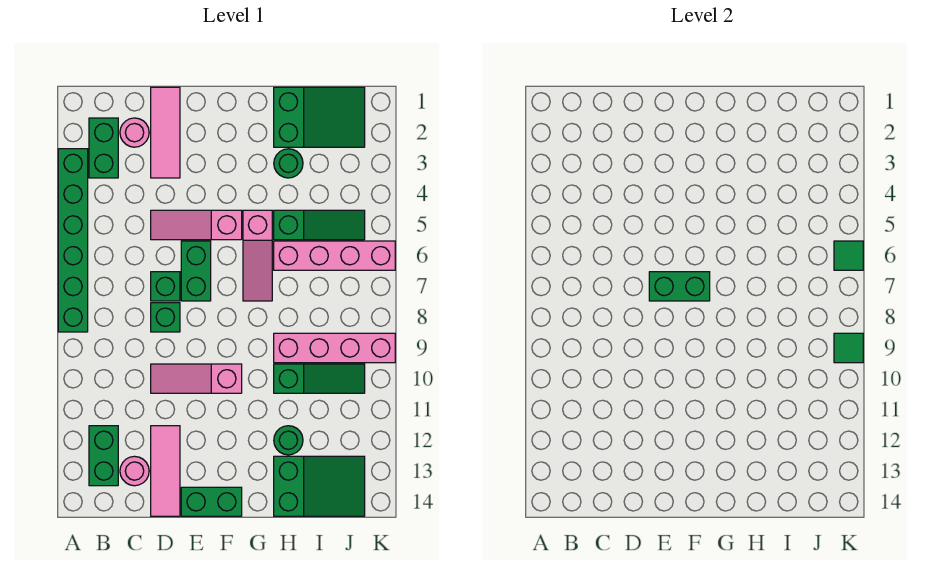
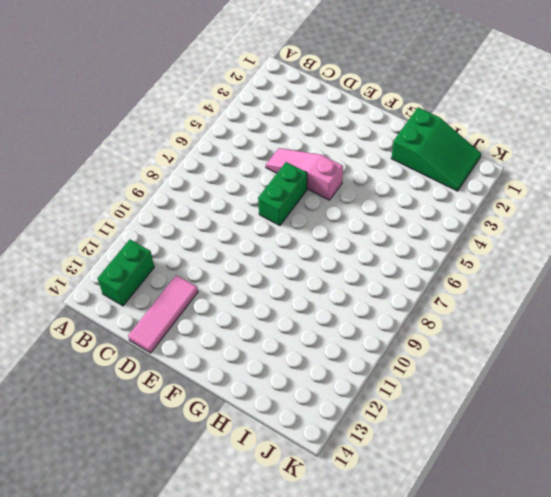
none -> green 1x6 brick [58,149,88,332]
none -> green 1x2 brick [89,118,118,178]
none -> pink 1x1 round brick [120,118,149,147]

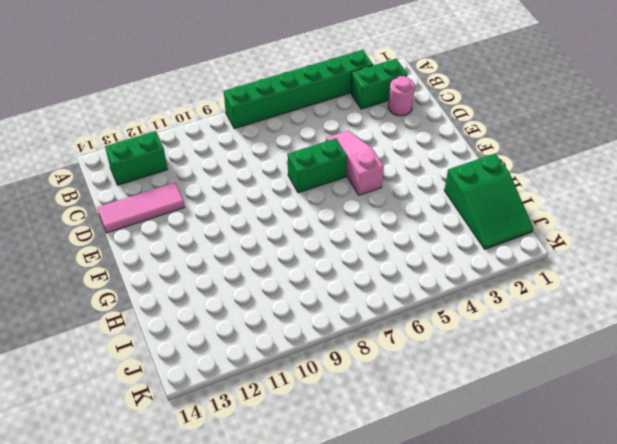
none -> pink 1x1 round brick [120,456,149,486]
none -> pink 1x3 tile [151,87,180,178]
none -> green 1x1 brick [151,272,180,301]

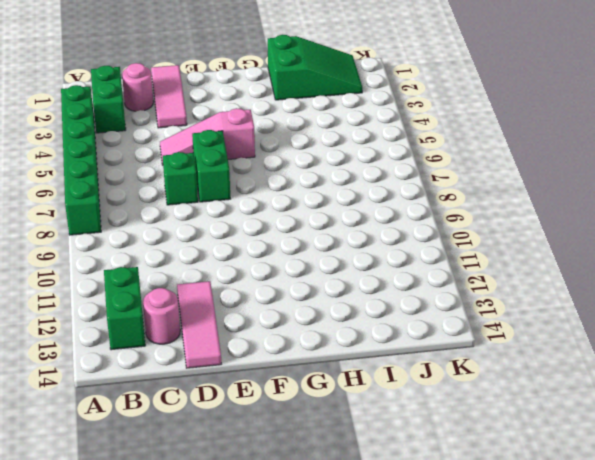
none -> green 1x1 brick [151,303,180,332]
none -> pink 1x3 slope [151,364,242,393]
none -> green 1x2 brick [181,487,242,516]

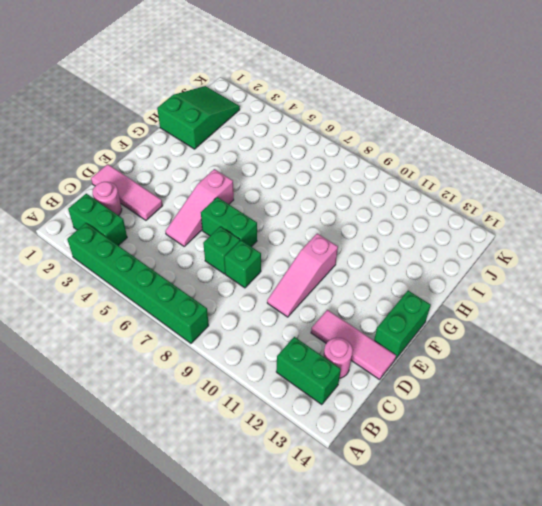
none -> pink 1x3 slope [243,210,272,301]
none -> green 1x1 round brick [274,149,303,178]
none -> green 1x3 slope [274,210,365,240]

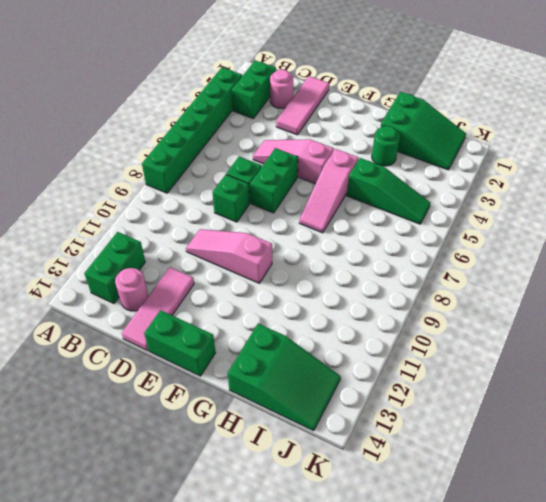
none -> pink 1x4 brick [274,241,395,270]
none -> pink 1x4 brick [274,333,395,363]
none -> green 1x3 slope [274,364,365,393]

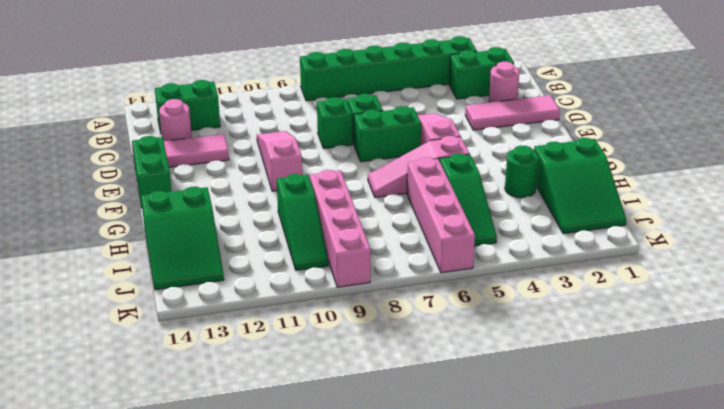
none -> green 1x1 round brick [274,426,303,455]
none -> green 1x2 brick [649,272,710,301]
none -> green 1x1 tile [834,241,863,270]

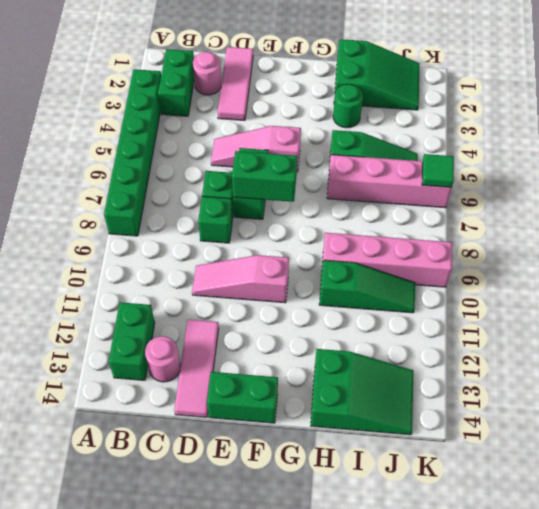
none -> pink 1x3 slope [243,210,272,301]
none -> green 1x1 round brick [274,426,303,455]
none -> green 1x1 tile [834,333,863,363]

